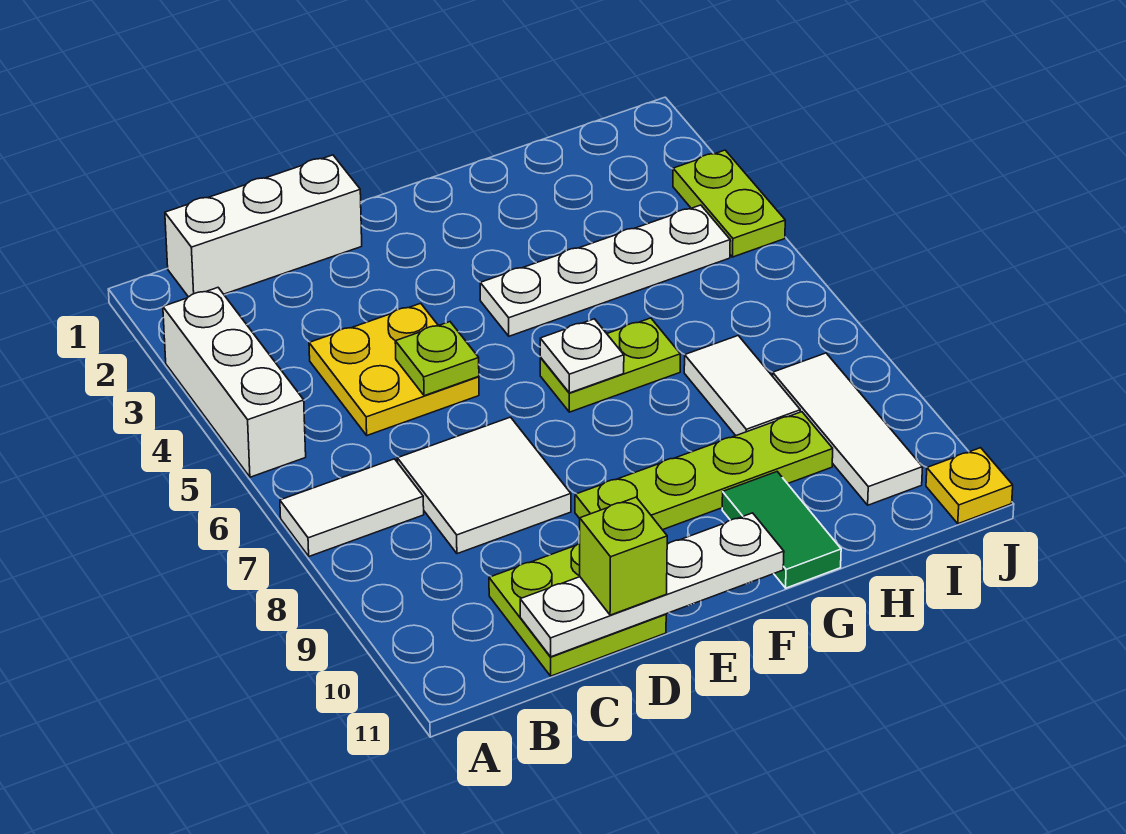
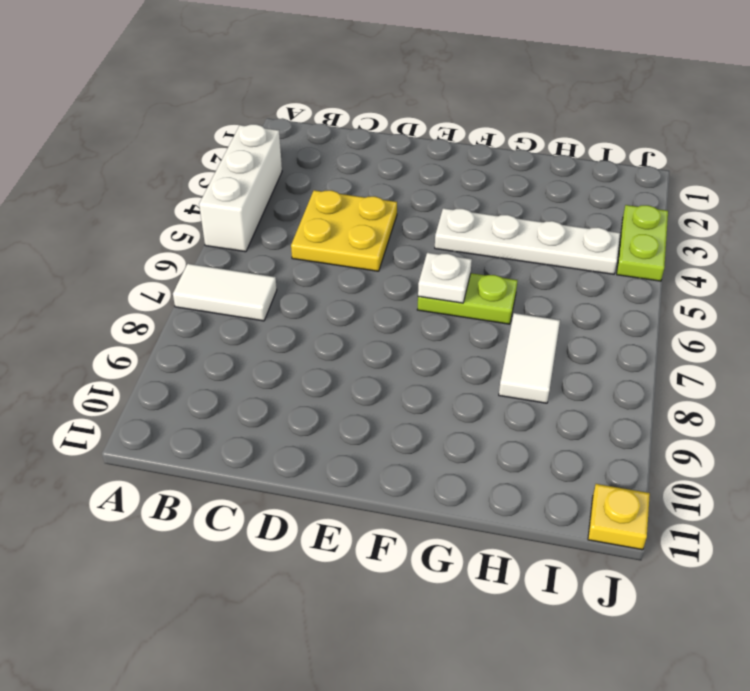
none -> white 1x3 brick [165,155,362,297]
none -> white 2x2 tile [397,417,571,554]
none -> lime 2x2 plate [489,543,666,676]

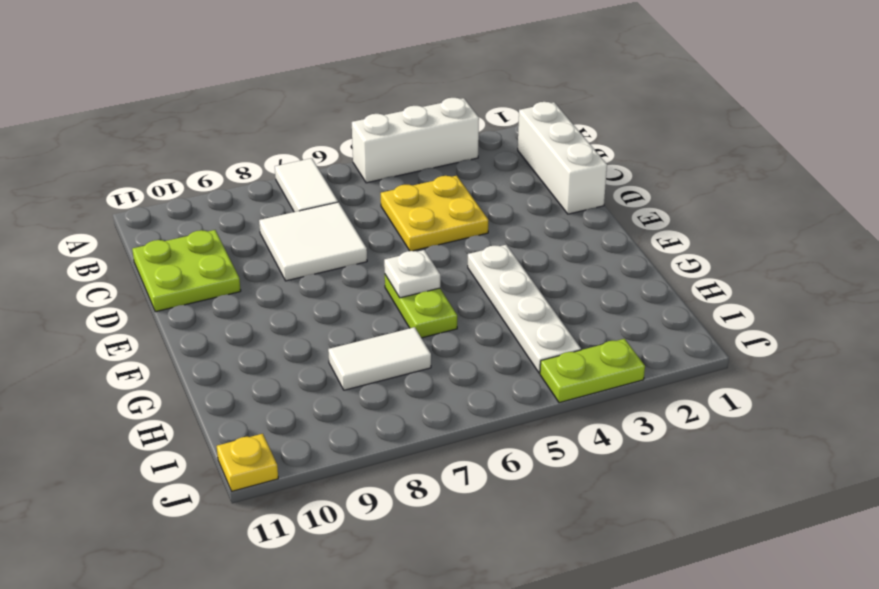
none -> lime 1x4 plate [575,412,833,530]
none -> green 1x2 tile [722,472,841,588]
none -> white 1x3 tile [773,353,923,505]

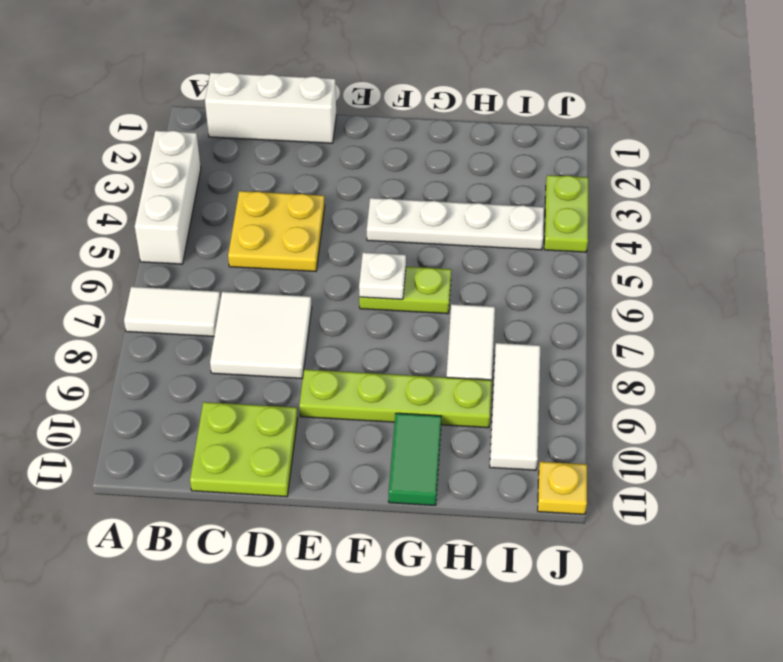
none -> white 1x4 plate [520,513,784,657]
none -> lime 1x1 plate [395,322,479,396]
none -> lime 1x1 brick [580,497,667,615]

